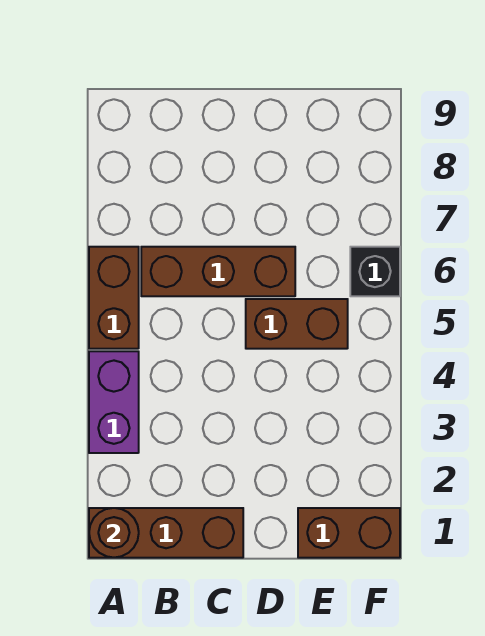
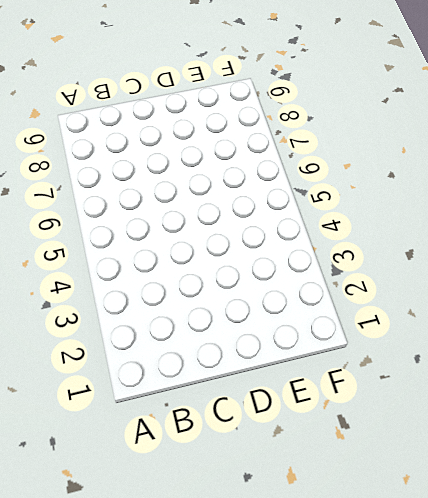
none -> brown 1x3 brick [89,508,243,558]
none -> purple 1x2 brick [89,351,139,453]

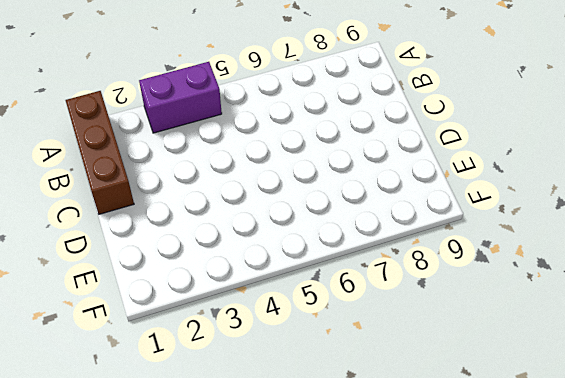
none -> brown 1x2 brick [89,247,139,349]
none -> brown 1x3 brick [141,247,295,296]

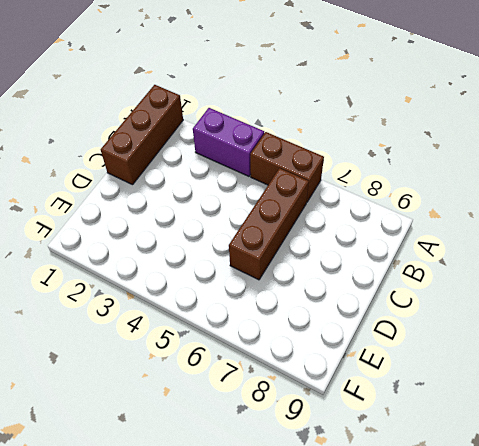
none -> brown 1x2 brick [246,299,348,349]
none -> brown 1x2 brick [298,508,400,558]

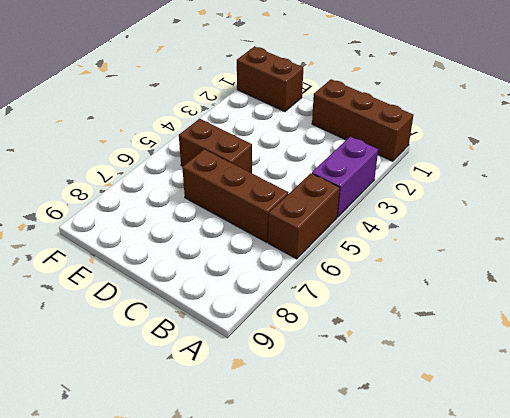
none -> black 1x1 brick [350,247,400,296]
none -> brown 1x1 round brick [89,508,139,558]

